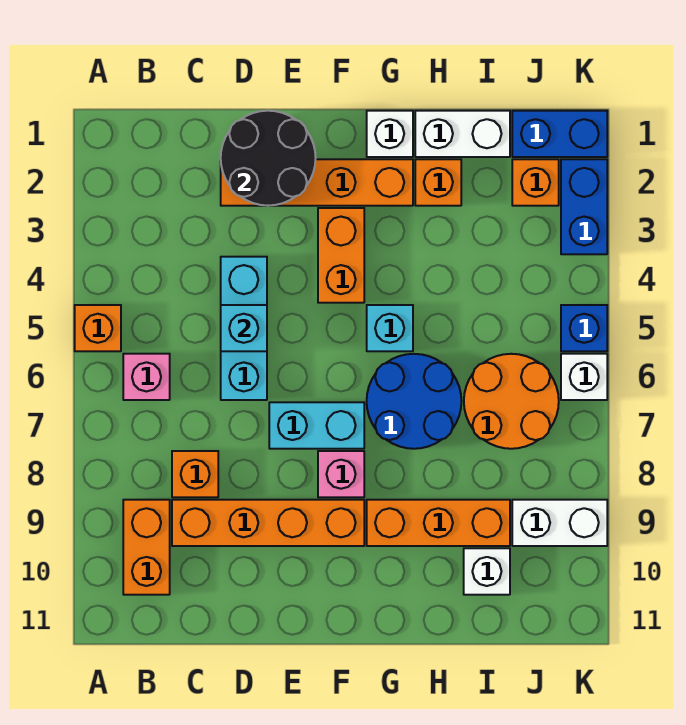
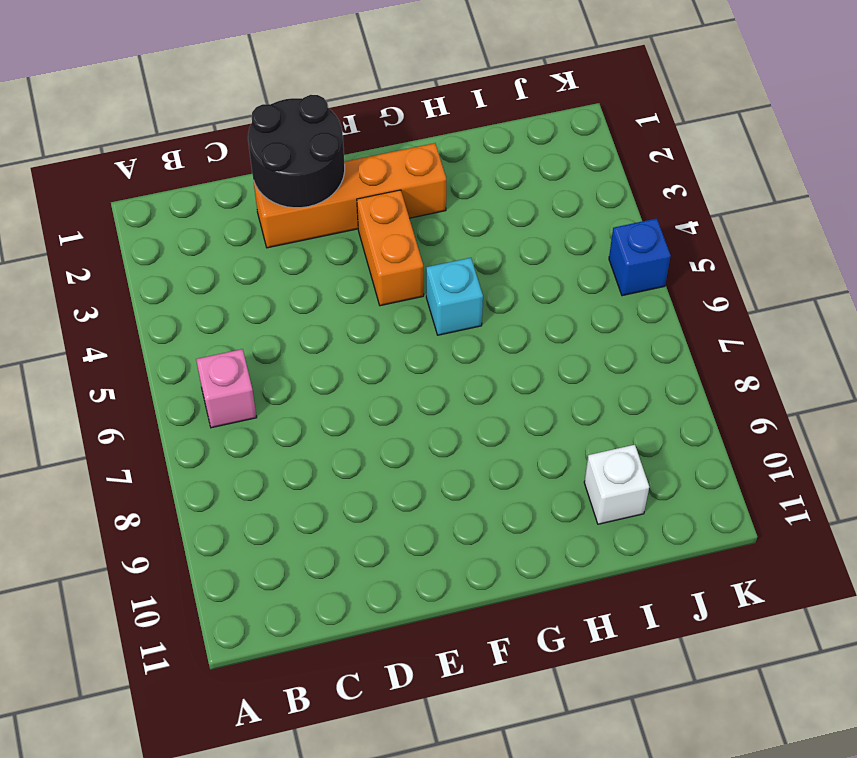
none -> orange 1x1 brick [75,305,121,351]
none -> orange 1x2 brick [123,500,170,595]
none -> orange 1x1 brick [172,451,218,497]

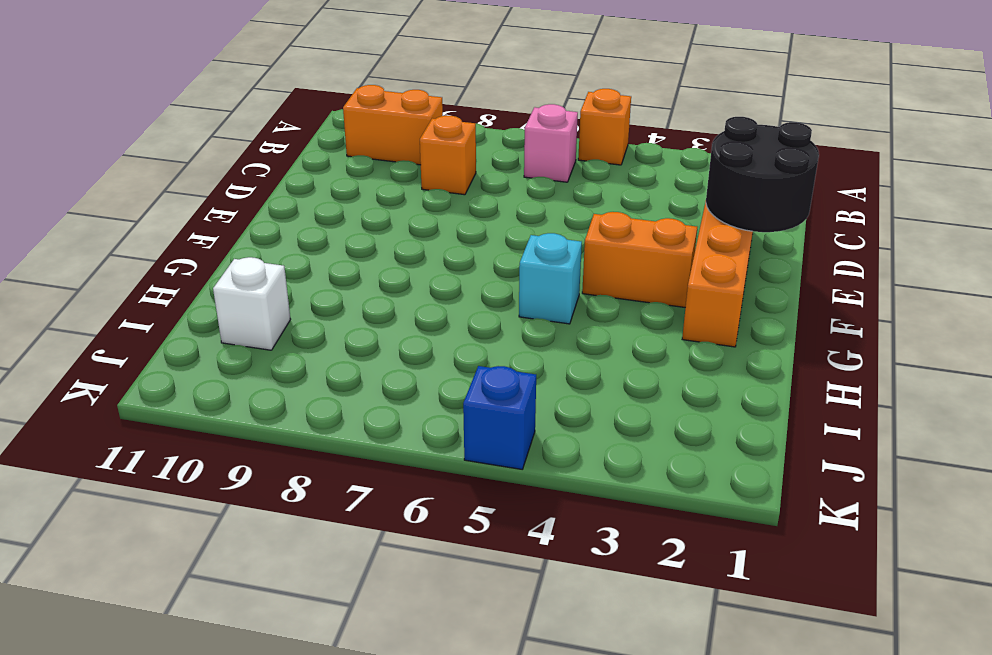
none -> orange 1x4 brick [172,500,364,546]
none -> cyan 1x3 brick [221,257,267,400]
none -> cyan 1x2 brick [269,402,364,449]

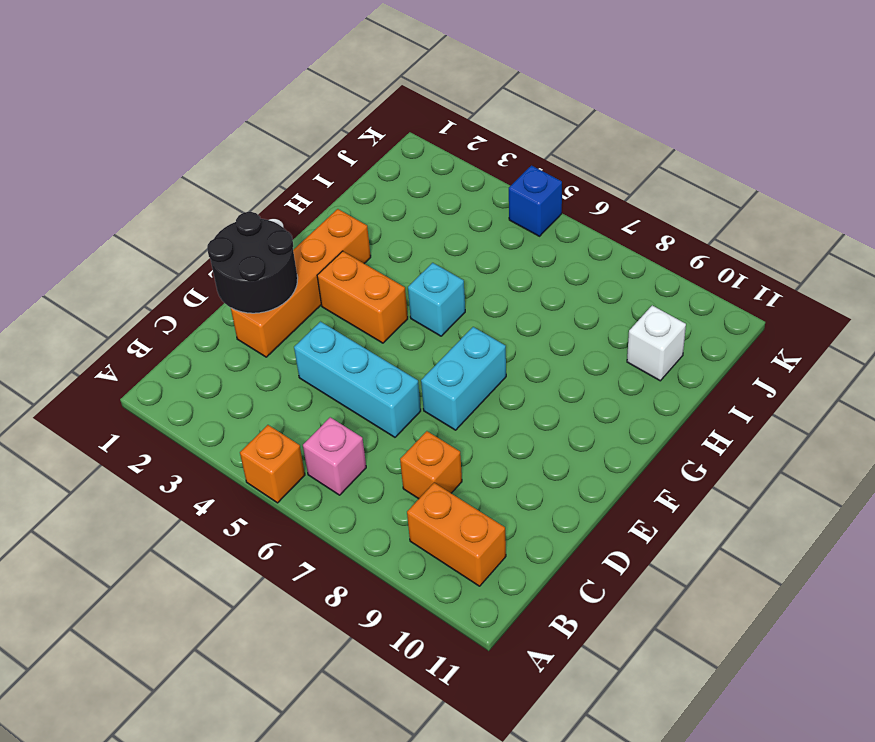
none -> orange 1x4 brick [172,500,364,546]
none -> pink 1x1 brick [318,451,364,497]
none -> white 1x1 brick [367,111,413,157]

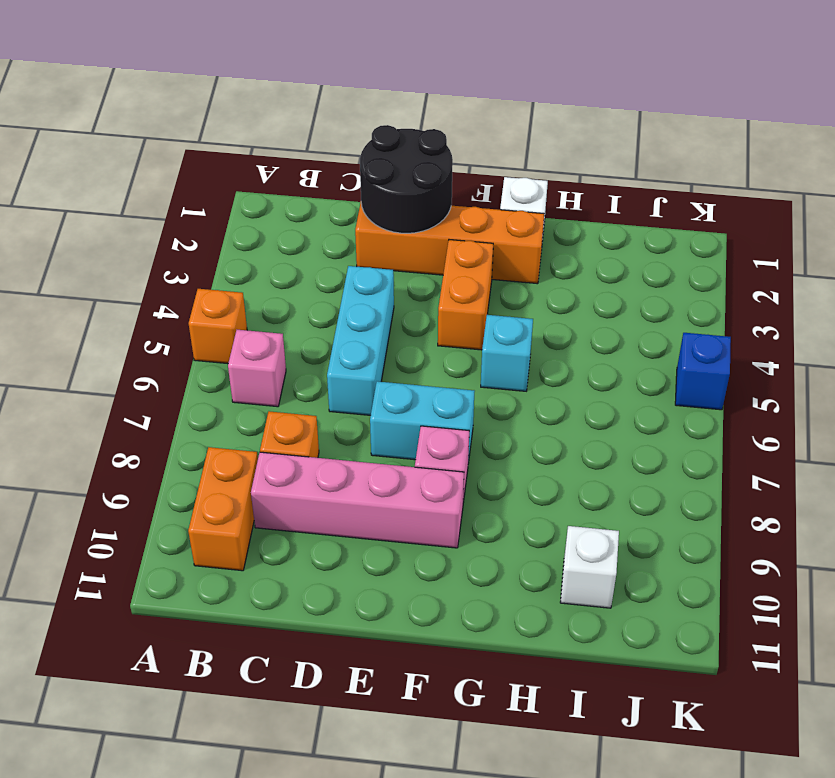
pink 1x4 brick [251,452,464,548] -> orange 1x4 brick [172,500,364,546]
none -> blue 2x2 round brick [367,354,461,449]
none -> orange 1x3 brick [367,500,510,546]
none -> white 1x2 brick [415,111,510,157]

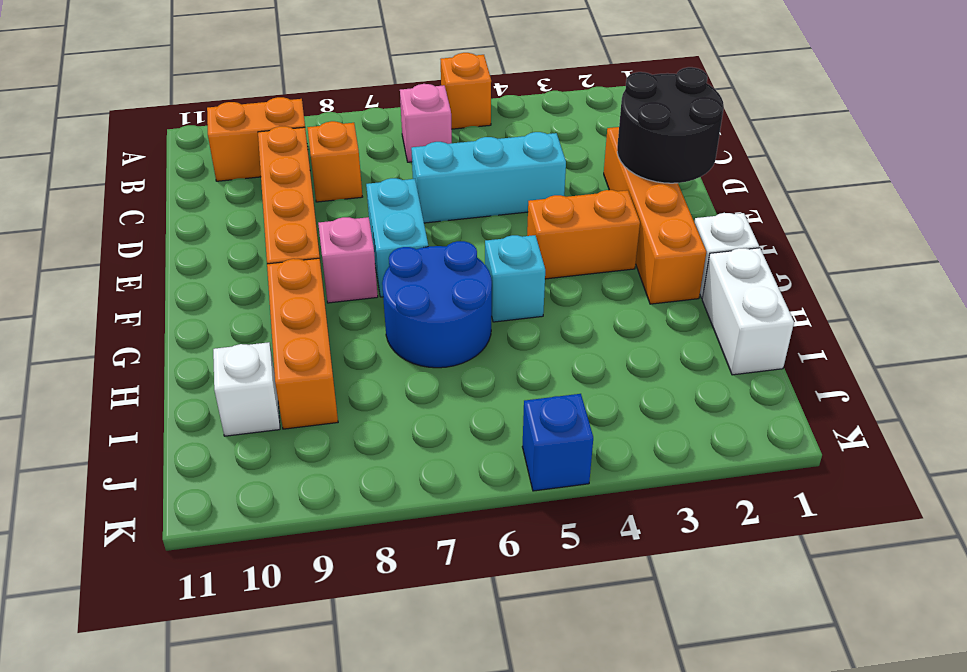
none -> orange 1x1 brick [415,159,461,206]
none -> orange 2x2 round brick [464,354,559,449]
none -> blue 1x2 brick [512,111,607,157]

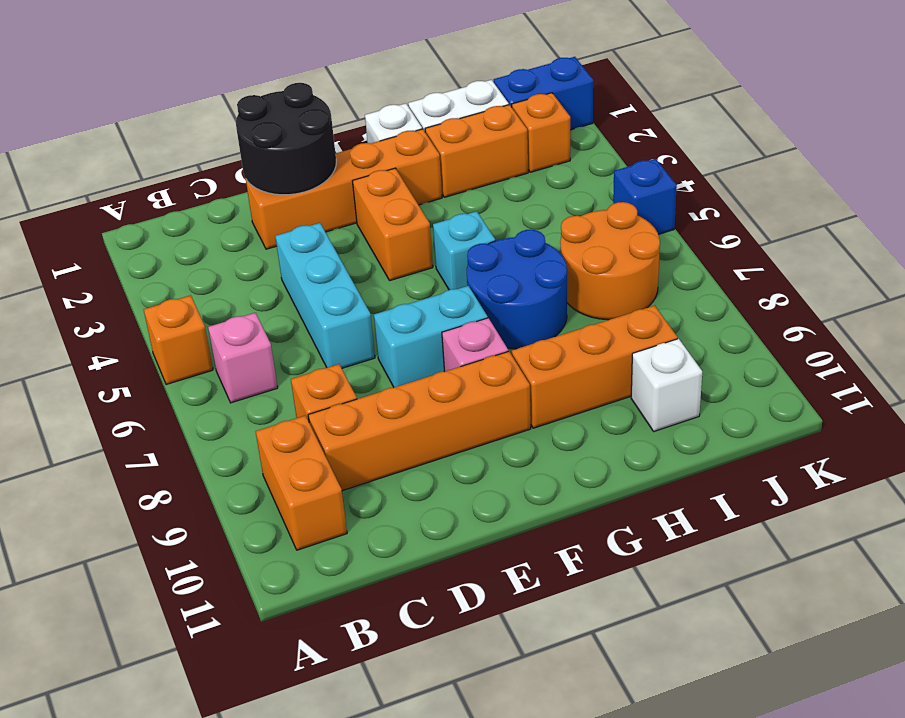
orange 1x2 brick [425,105,528,197] -> orange 1x1 brick [415,159,461,206]
none -> white 1x2 brick [512,500,607,546]
none -> blue 1x2 brick [561,159,607,254]
none -> white 1x1 brick [561,354,607,400]

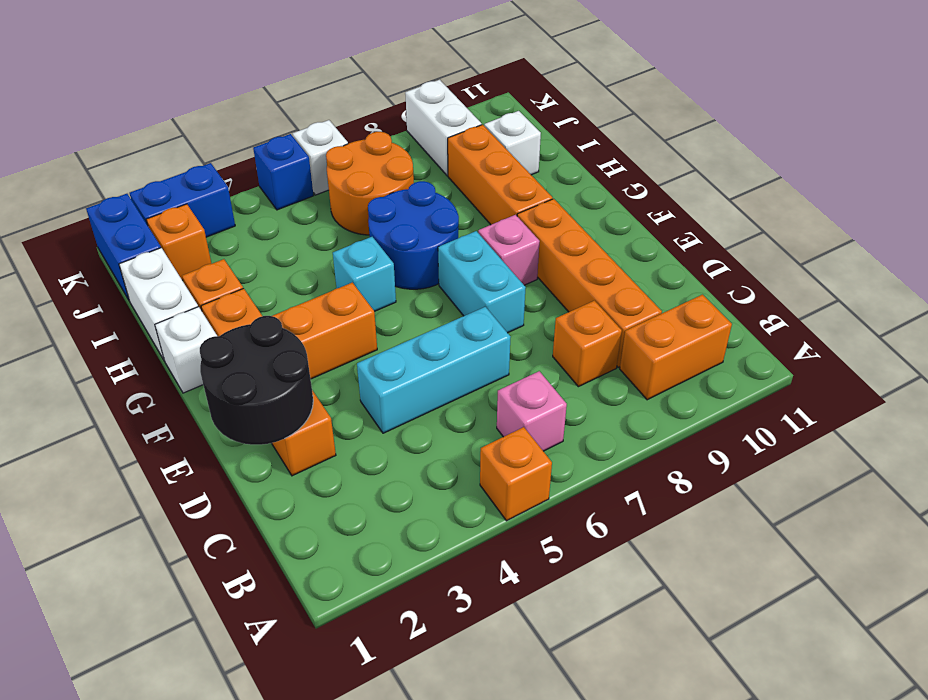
none -> cyan 1x1 brick [221,305,267,351]

